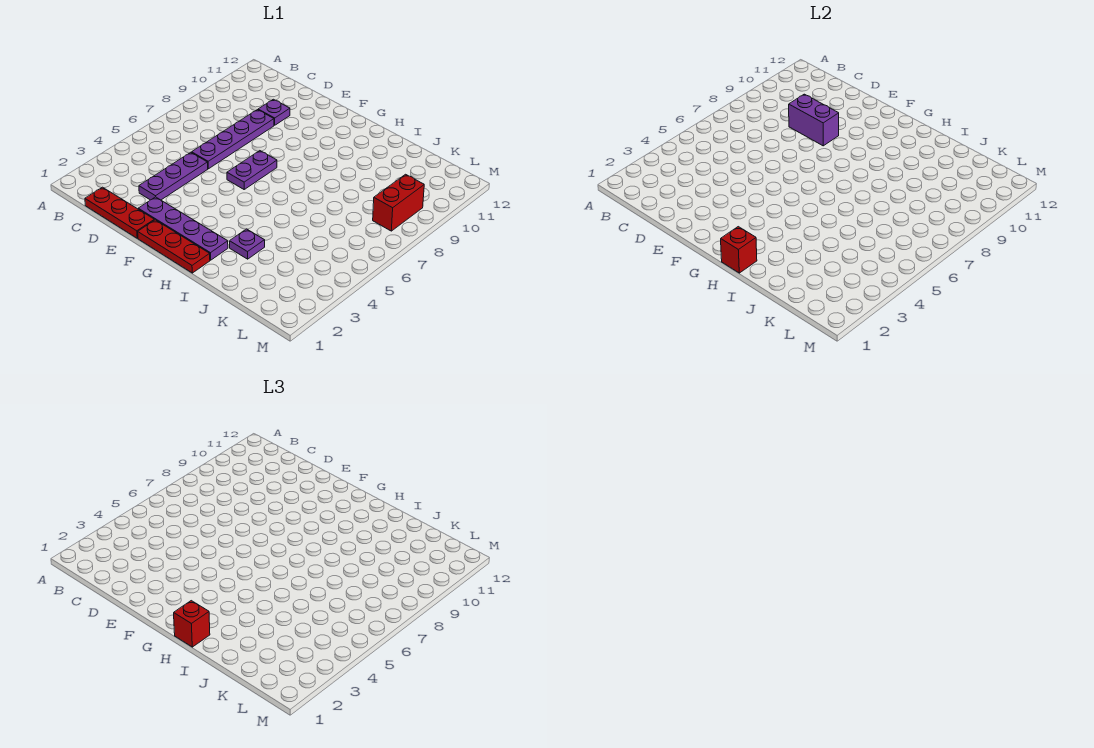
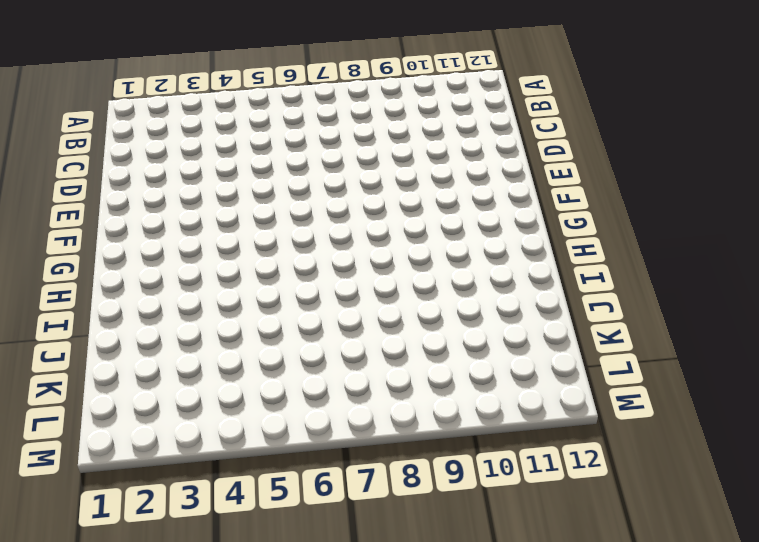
none -> red 1x3 plate [85,187,154,238]
none -> purple 1x3 plate [139,152,208,200]
none -> purple 1x4 plate [192,110,274,169]

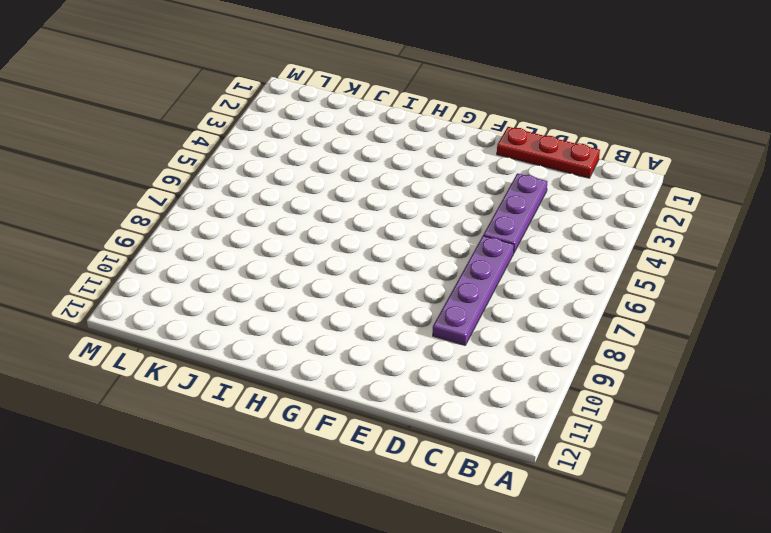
none -> purple 1x1 plate [258,99,290,125]
none -> purple 1x4 plate [138,197,228,260]
none -> red 1x3 plate [138,220,210,273]

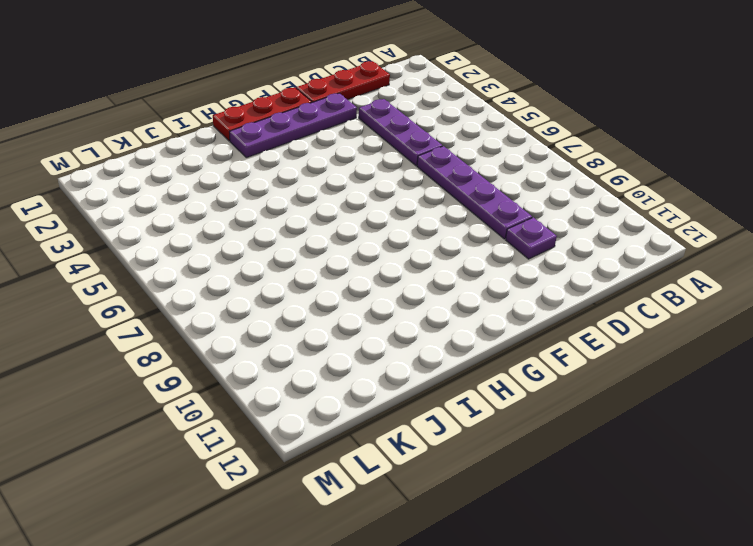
none -> purple 1x2 plate [227,151,277,189]
none -> purple 1x1 plate [230,229,265,259]
none -> red 1x2 brick [373,174,424,231]

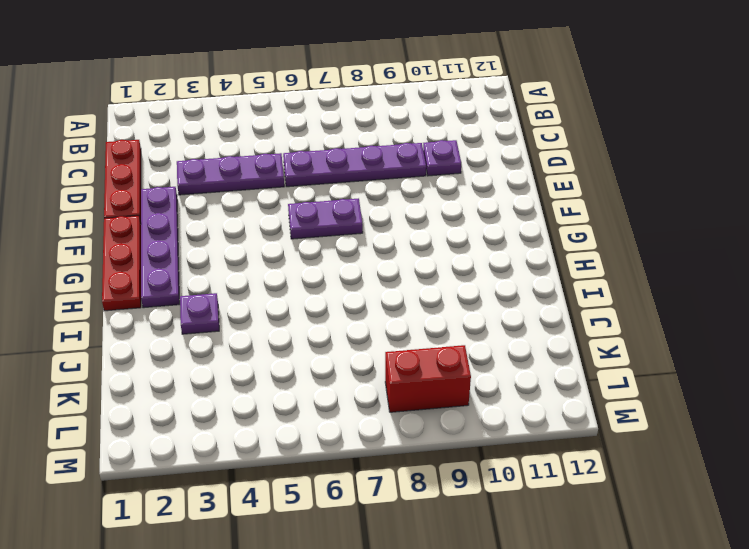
none -> purple 1x2 brick [789,94,839,146]
none -> red 1x1 brick [721,227,757,273]
none -> red 1x1 brick [174,601,210,647]

